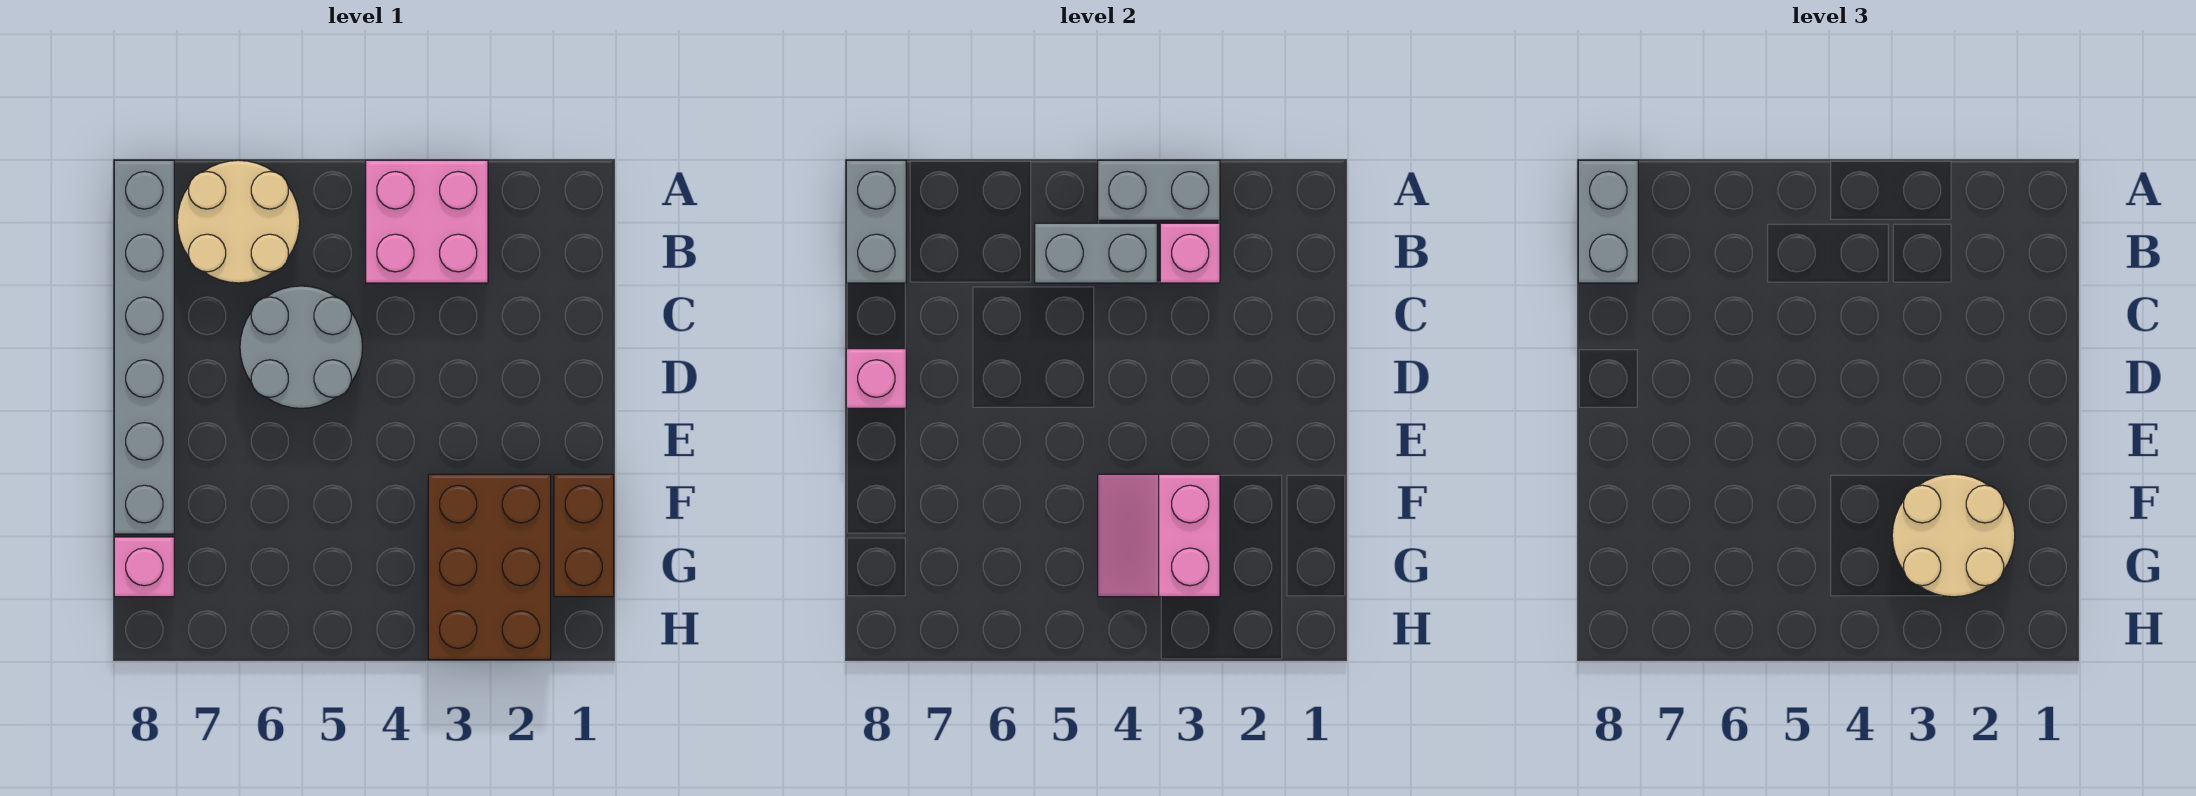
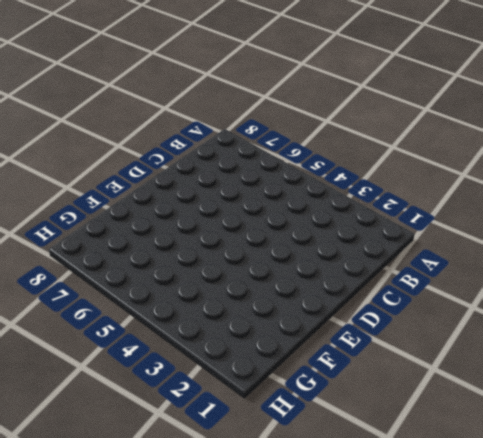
none -> pink 2x2 brick [366,160,488,283]
none -> tan 2x2 round brick [177,160,300,283]
none -> grey 1x6 brick [114,160,174,534]

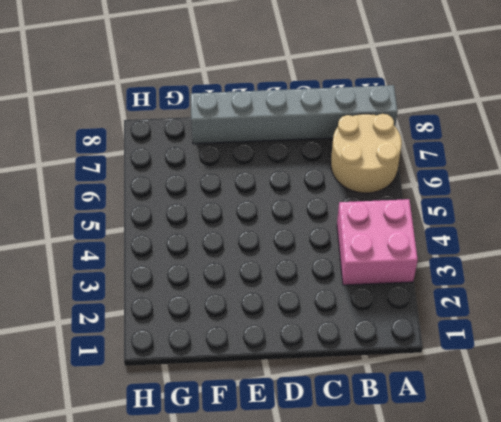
none -> grey 2x2 round brick [240,286,363,408]
none -> brown 1x2 brick [554,474,614,597]
none -> brown 2x3 brick [428,474,551,660]

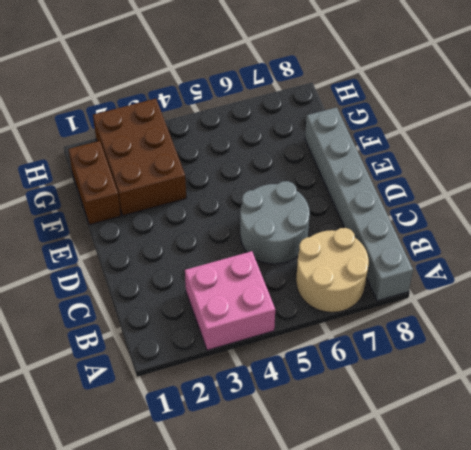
none -> pink 1x1 brick [114,537,174,597]
none -> grey 1x2 brick [1098,160,1220,220]
none -> grey 1x2 brick [846,160,906,283]

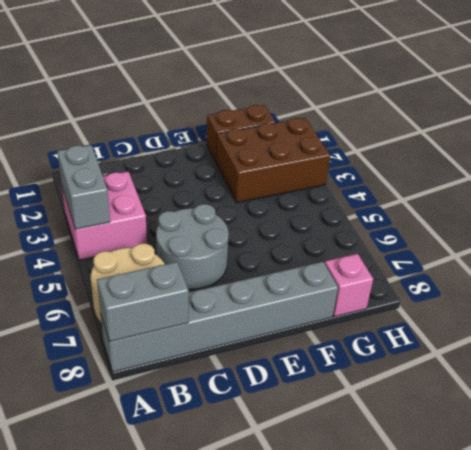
none -> pink 1x1 brick [1160,223,1220,283]
none -> grey 1x2 brick [1035,223,1157,283]
none -> pink 1x1 brick [846,349,906,408]

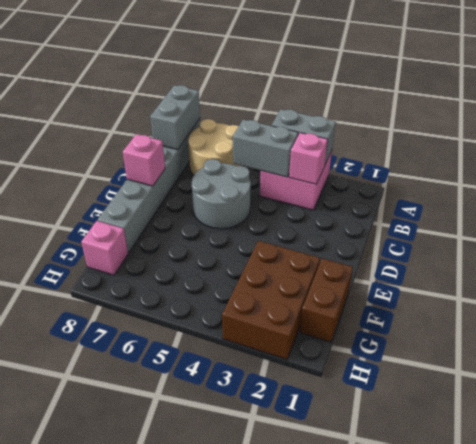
none -> pink 2x2 slope [1098,474,1220,597]
none -> grey 1x2 brick [1578,160,1638,283]
none -> tan 2x2 round brick [1892,474,2015,597]

